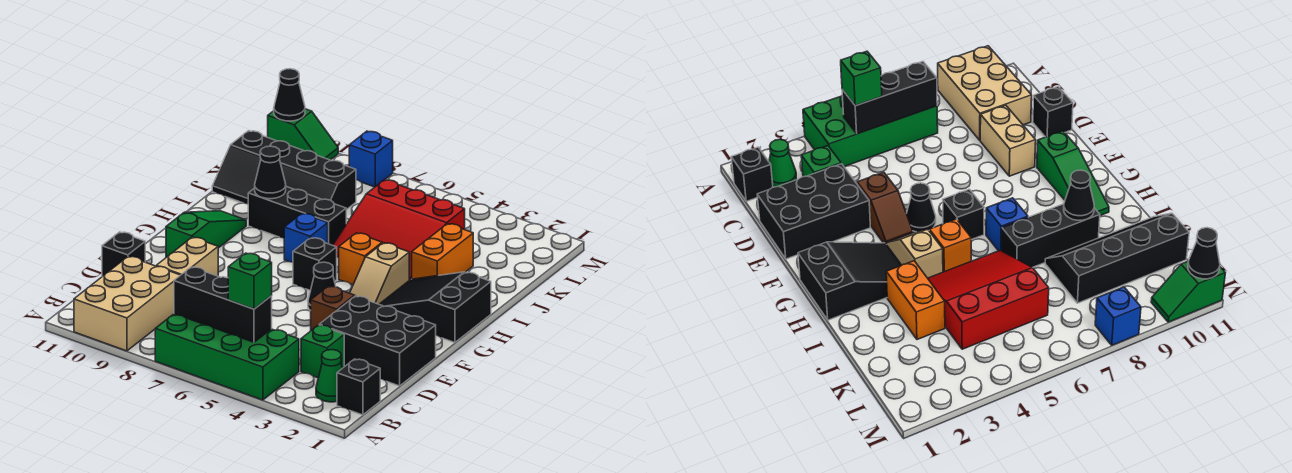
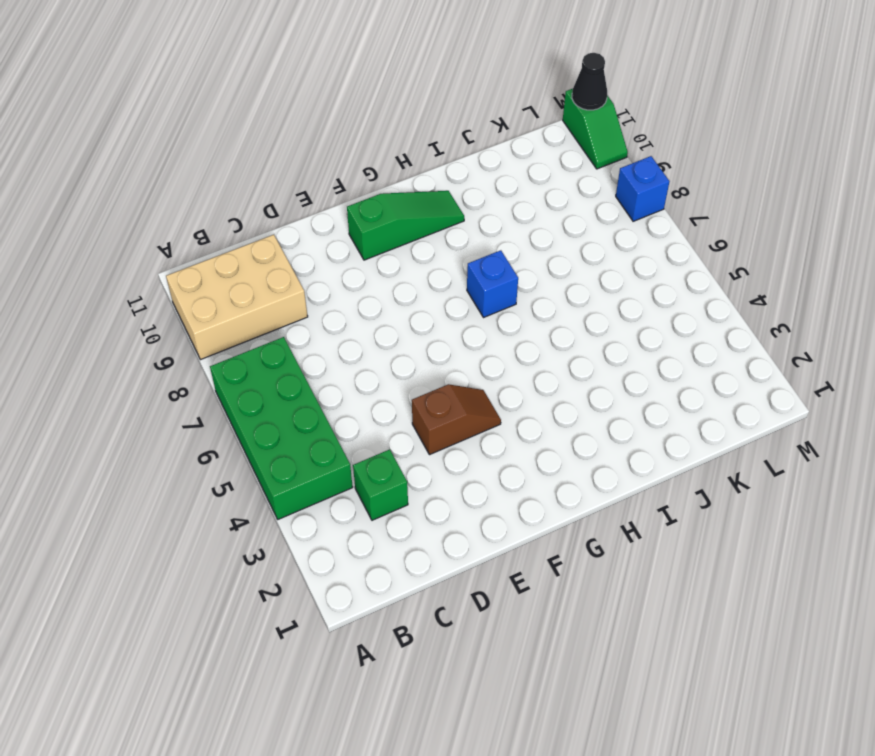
none -> black 1x1 brick [337,359,380,415]
none -> green 1x1 cone [316,350,342,402]
none -> black 2x3 brick [319,296,436,386]

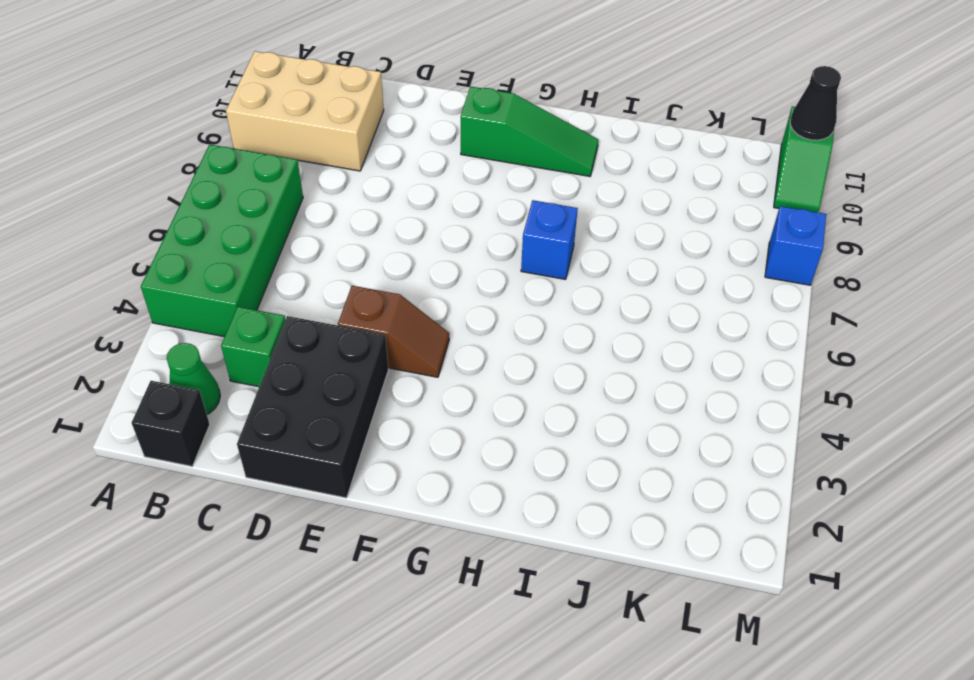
none -> tan 1x2 brick [157,237,218,276]
none -> black 1x1 brick [102,232,145,276]
none -> black 1x1 cone [308,262,336,311]

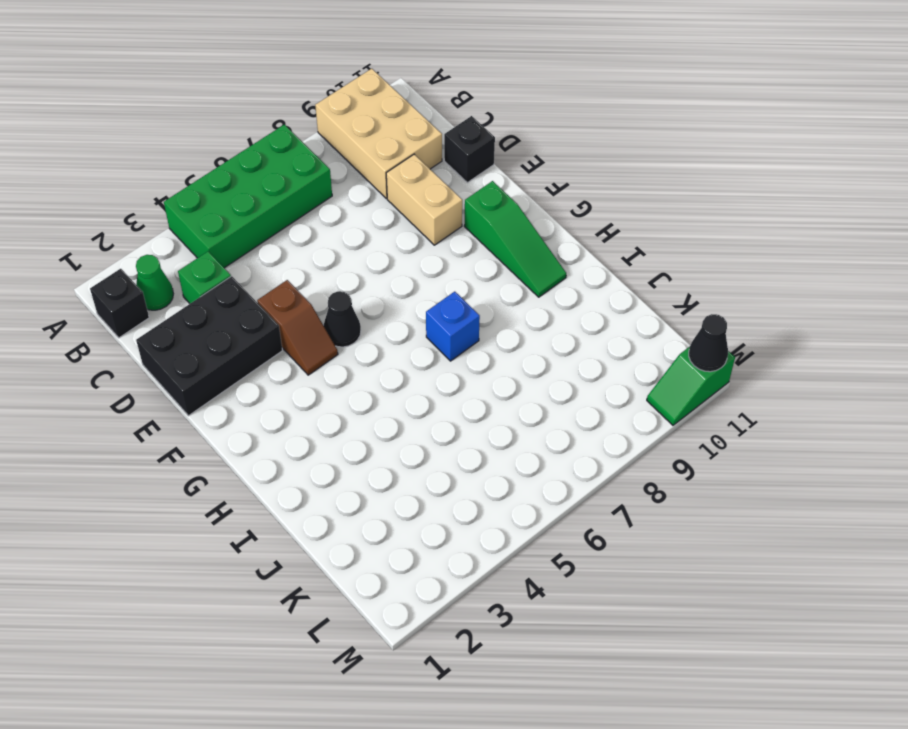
none -> black 2x3 slope [379,272,491,343]
none -> tan 1x2 slope [350,243,409,304]
none -> black 1x1 brick [293,238,337,291]

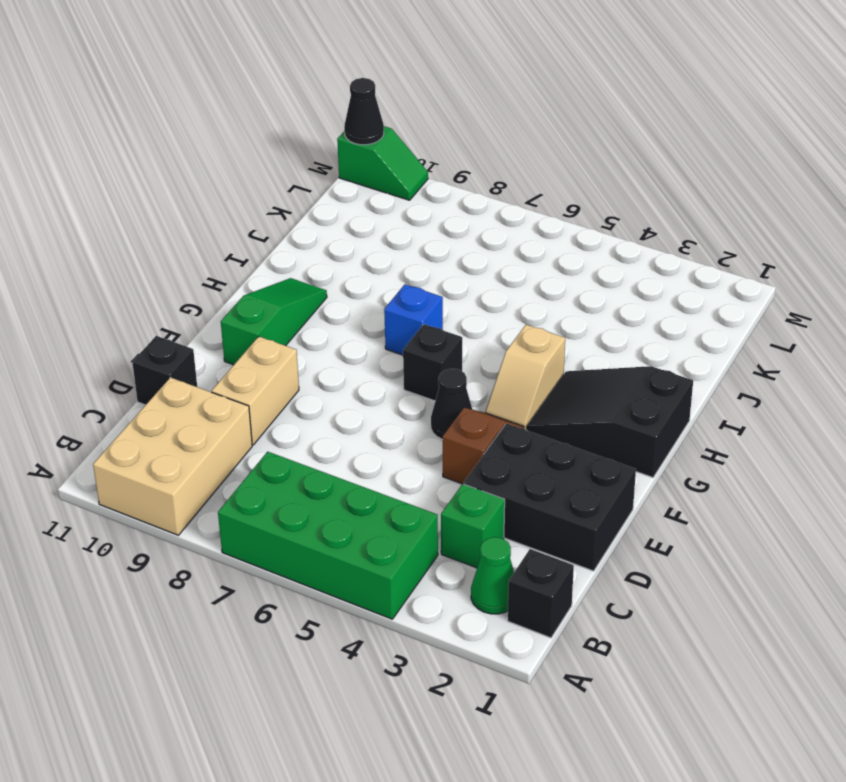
none -> orange 1x1 brick [339,233,382,285]
none -> orange 1x2 brick [412,224,473,279]
none -> red 3x3 slope [333,180,465,280]

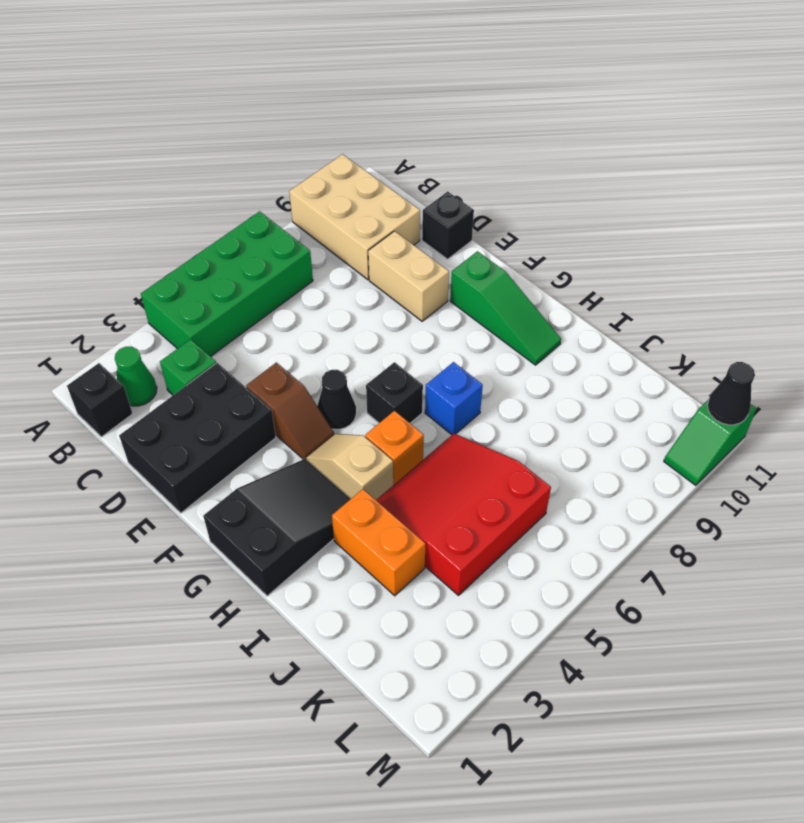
none -> black 1x3 brick [248,187,346,245]
none -> black 2x4 slope [212,131,356,210]
none -> blue 1x1 brick [349,131,393,187]

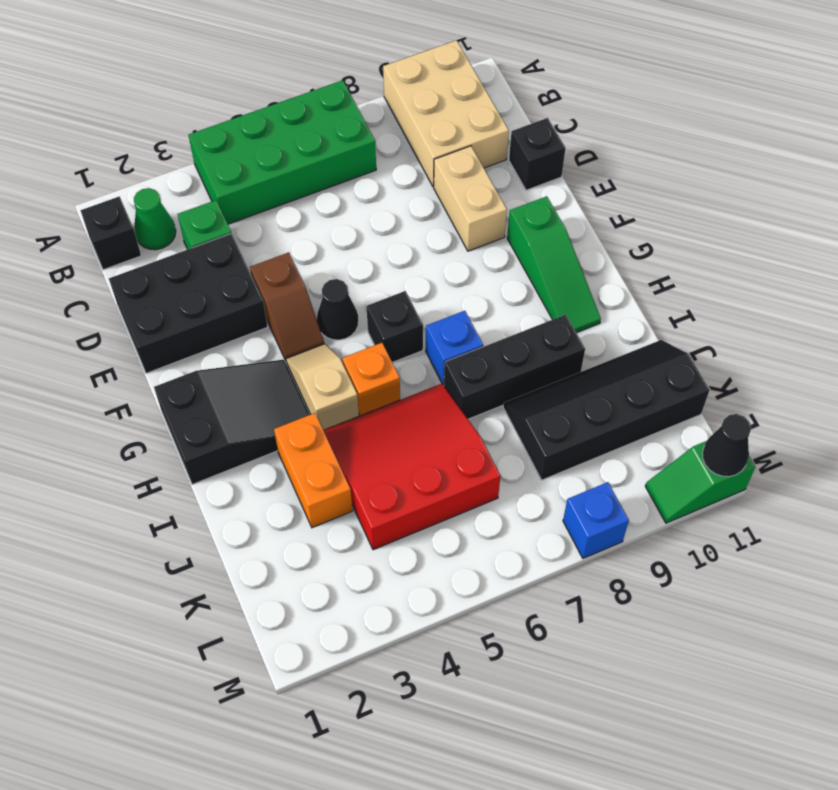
none -> black 1x3 brick [174,267,272,342]
none -> black 1x1 cone [255,146,286,199]
none -> green 1x1 brick [228,253,272,309]

